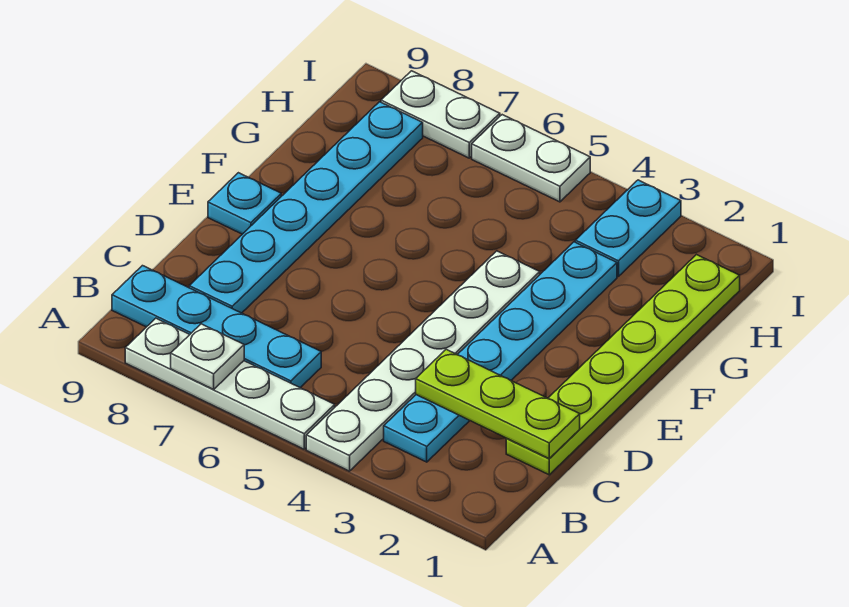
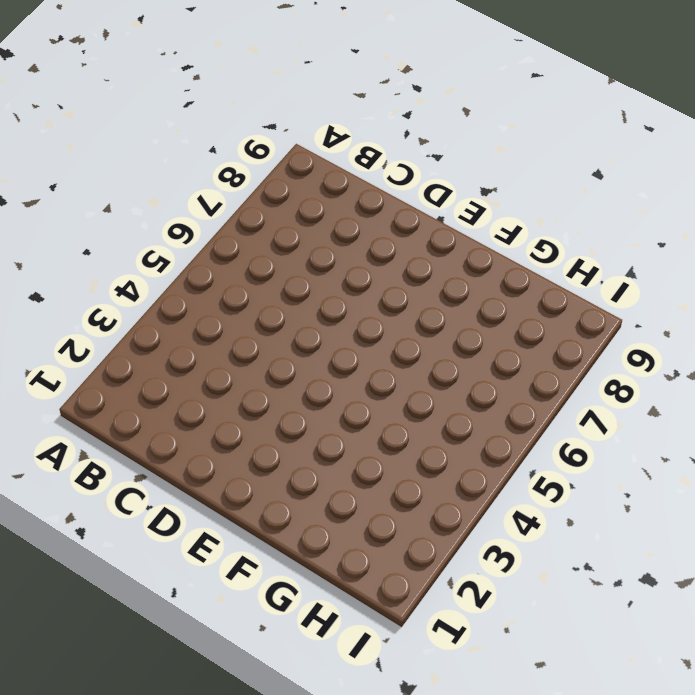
none -> white 1x6 plate [306,251,540,471]
none -> white 1x4 plate [125,318,335,449]
none -> cyan 1x6 plate [384,242,617,462]

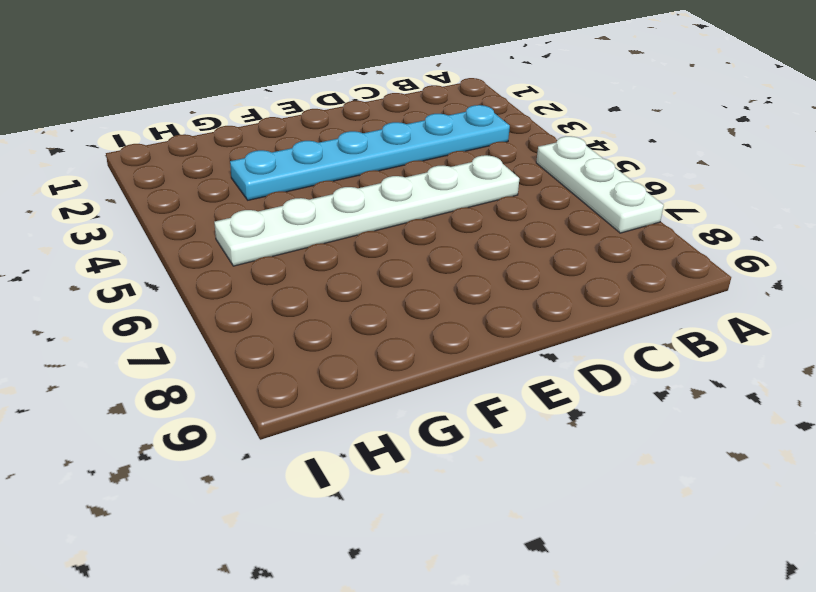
white 1x3 plate [536,136,664,233] -> white 1x4 plate [125,318,335,449]
white 1x6 plate [214,155,519,266] -> white 1x6 plate moved to [306,251,540,471]
none -> cyan 1x4 plate [112,266,321,388]
none -> lime 1x6 plate [506,255,740,475]
none -> cyan 1x6 plate [189,102,423,313]

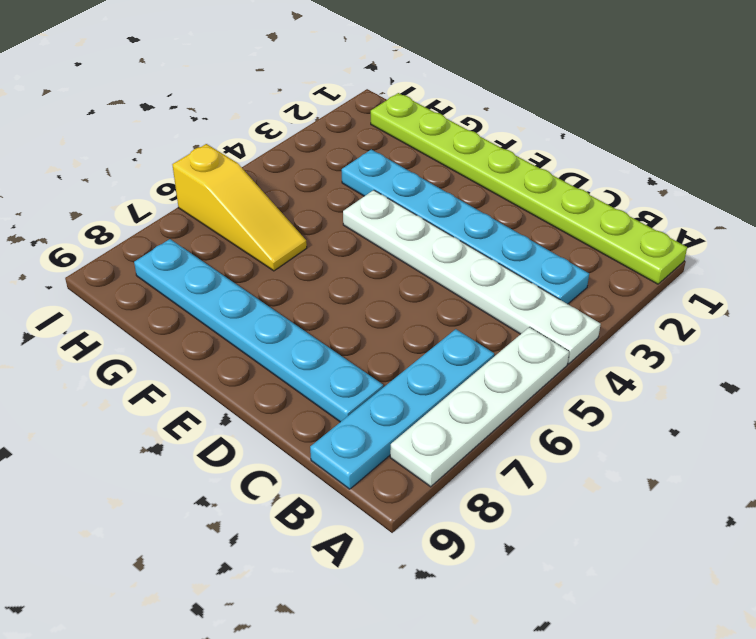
lime 1x8 plate [371,93,687,284] -> lime 1x6 plate [506,255,740,475]
yellow 1x3 slope [172,144,307,271] -> white 1x2 plate [472,115,590,202]
none -> cyan 1x1 plate [208,173,281,234]
none -> cyan 1x2 plate [575,180,681,277]
none -> white 1x2 plate [381,71,500,158]

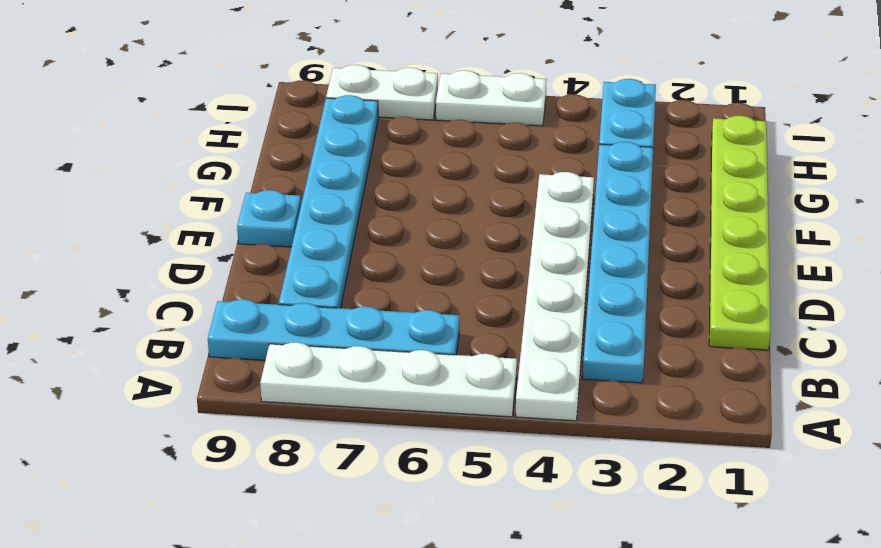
none -> white 1x1 plate [171,324,244,389]
none -> lime 1x3 plate [416,349,580,459]

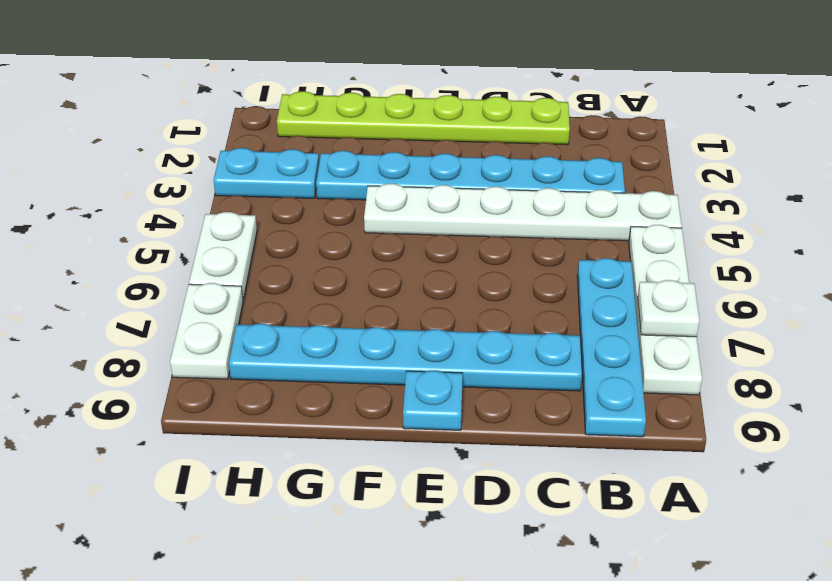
none -> lime 1x3 plate [416,349,580,459]

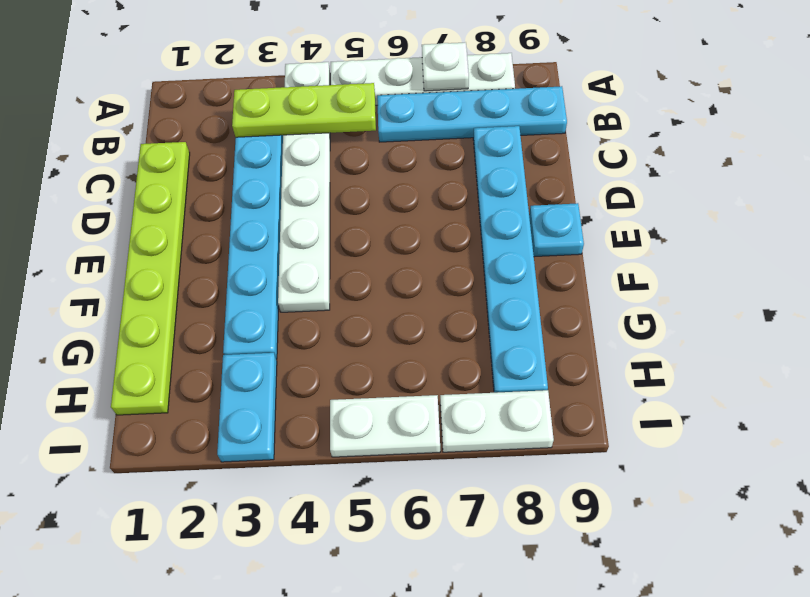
lime 1x3 plate [232,83,376,137] -> lime 1x3 plate moved to [416,349,580,459]

